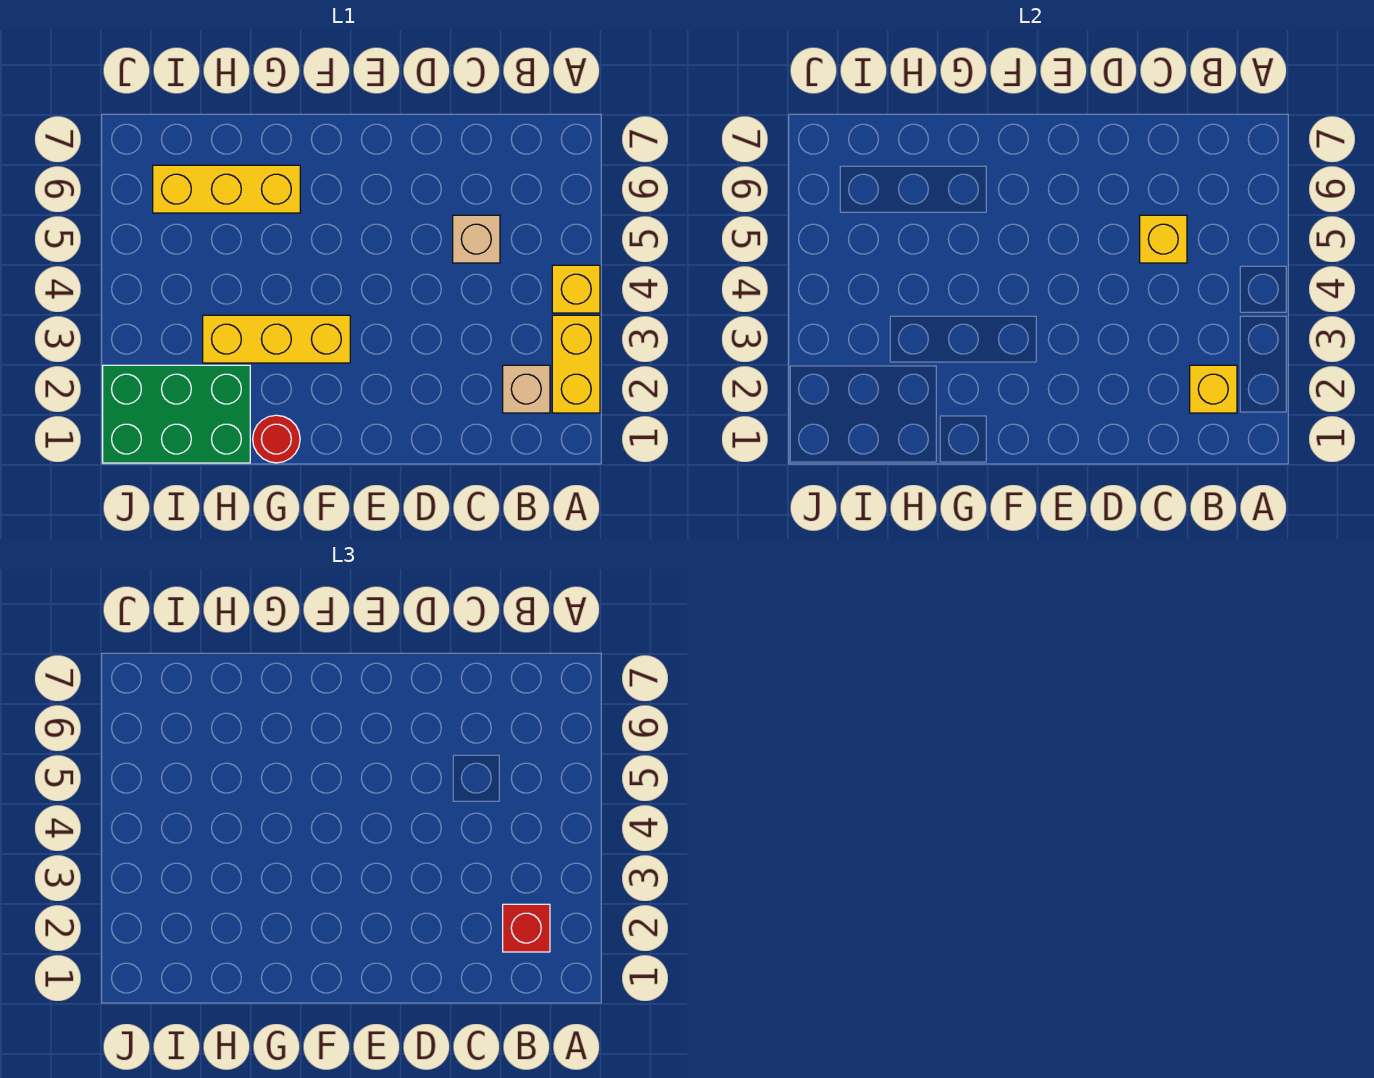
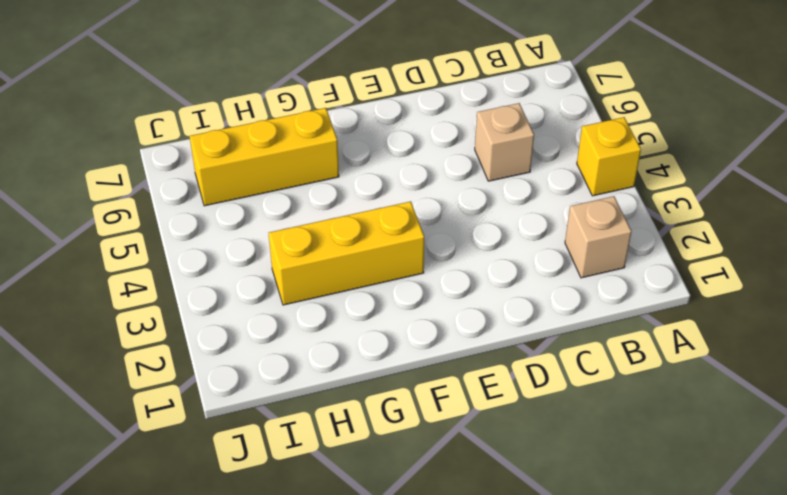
none -> yellow 1x2 brick [552,315,600,413]
none -> red 1x1 round brick [253,415,300,463]

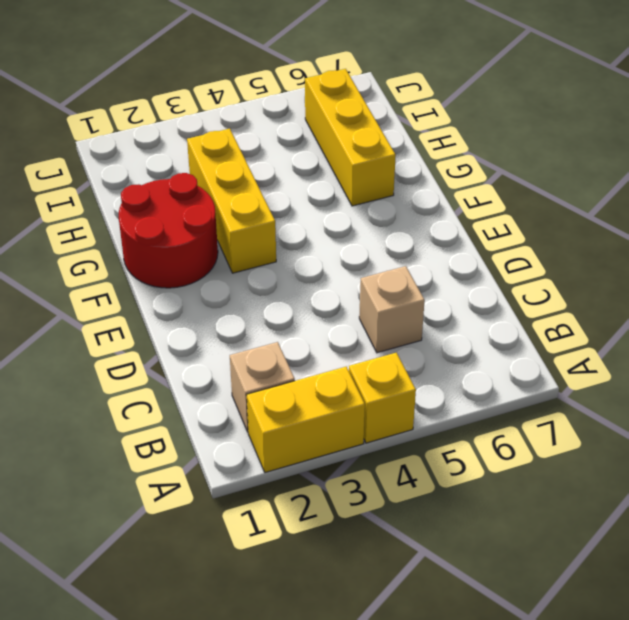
red 2x2 round brick [119,173,218,288] -> red 1x1 round brick [253,415,300,463]
none -> green 2x3 brick [103,365,250,463]
none -> yellow 1x1 brick [1190,365,1237,413]

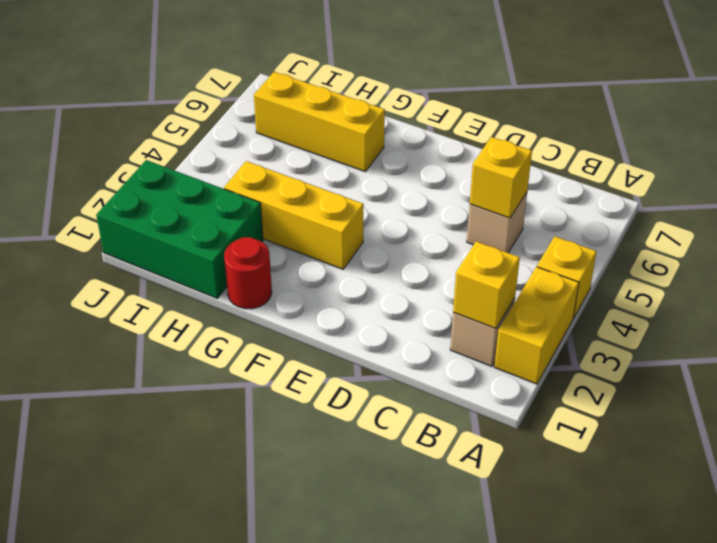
none -> red 1x1 brick [503,904,550,952]

